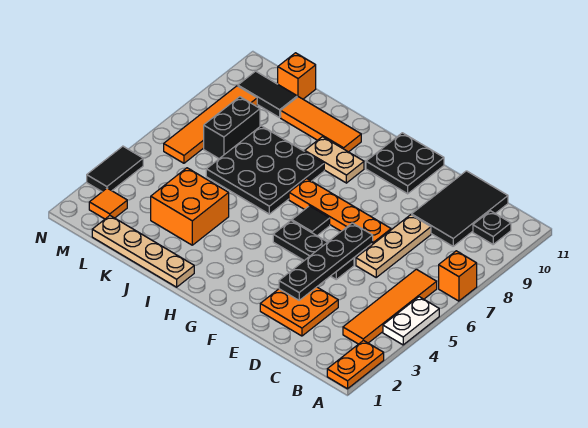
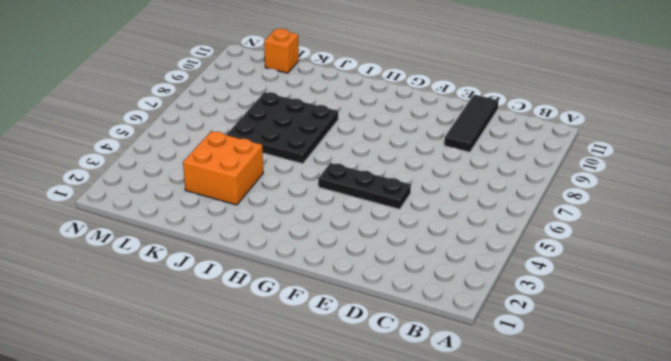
black 1x3 tile [444,95,499,152] -> black 2x3 tile [412,171,508,246]
none -> orange 1x2 plate [327,340,384,389]
none -> white 1x2 plate [383,297,439,345]
none -> orange 1x1 brick [439,251,477,301]

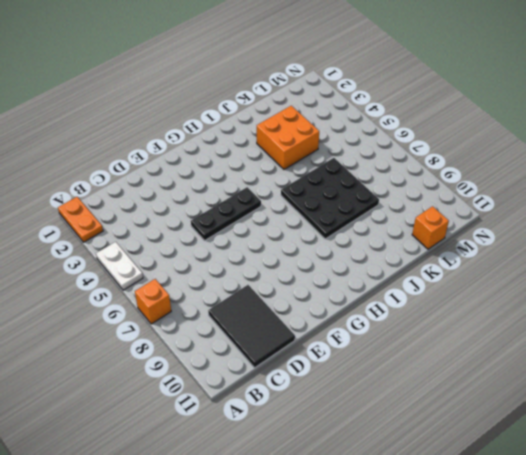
none -> orange 1x4 tile [343,269,437,344]
none -> black 1x1 plate [473,211,511,244]
none -> orange 2x2 plate [260,287,338,336]

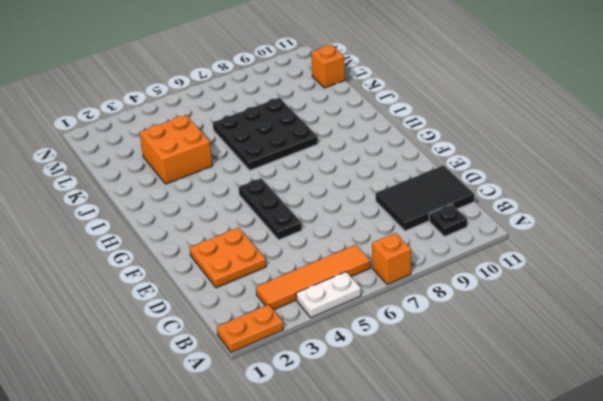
none -> tan 1x3 plate [356,215,431,277]
none -> orange 1x4 plate [289,179,391,248]
none -> black 2x2 plate [366,133,444,194]

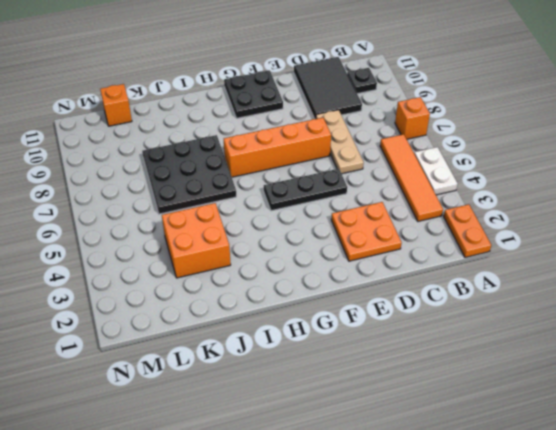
orange 1x4 brick [224,118,331,177] -> orange 1x4 plate [289,179,391,248]
none -> black 1x1 tile [292,206,330,236]
none -> tan 1x2 plate [305,137,364,183]
none -> tan 1x4 plate [92,216,194,287]

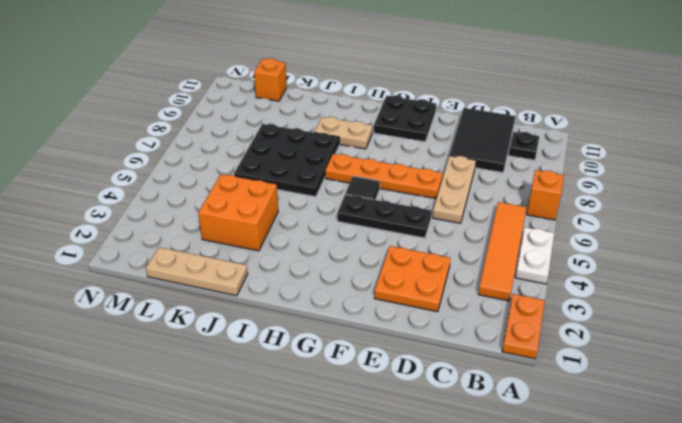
tan 1x3 plate [146,247,248,296] -> tan 1x4 plate [92,216,194,287]
none -> orange 1x3 tile [281,97,361,152]
none -> black 1x2 brick [204,97,260,159]
none -> black 1x2 tile [238,71,297,118]

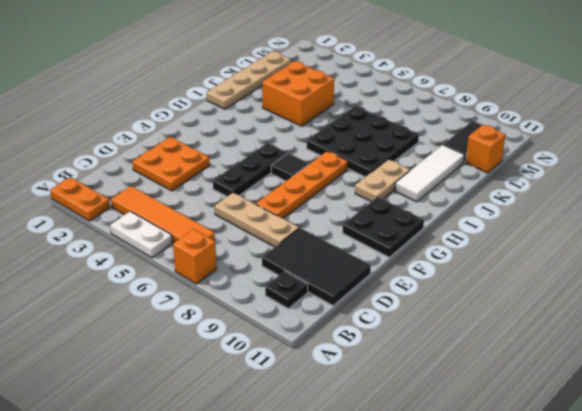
white 1x3 tile [395,145,464,202] -> orange 1x3 tile [281,97,361,152]
none -> black 1x2 brick [204,97,260,159]
none -> orange 1x1 tile [89,188,127,219]
none -> orange 1x4 tile [164,86,257,163]

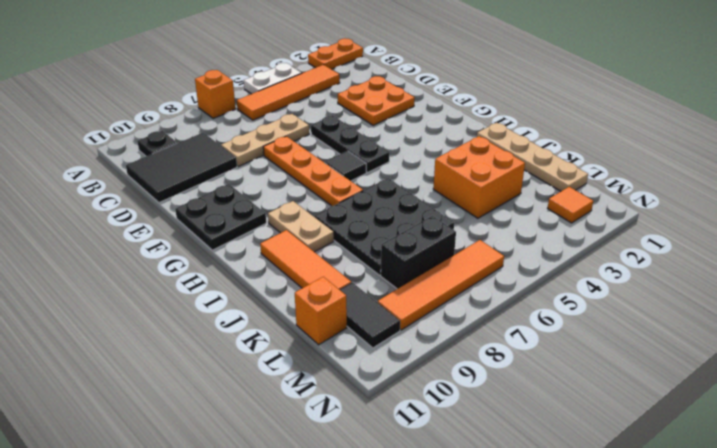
none -> black 1x2 tile [87,146,143,192]
none -> black 1x4 plate [279,223,373,300]

